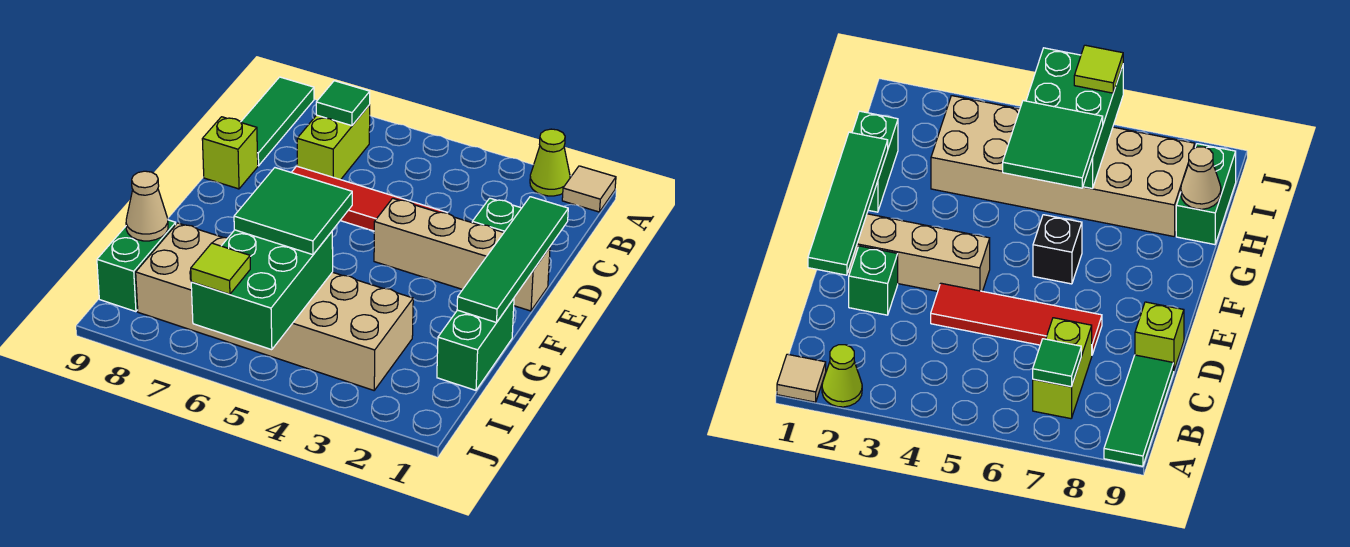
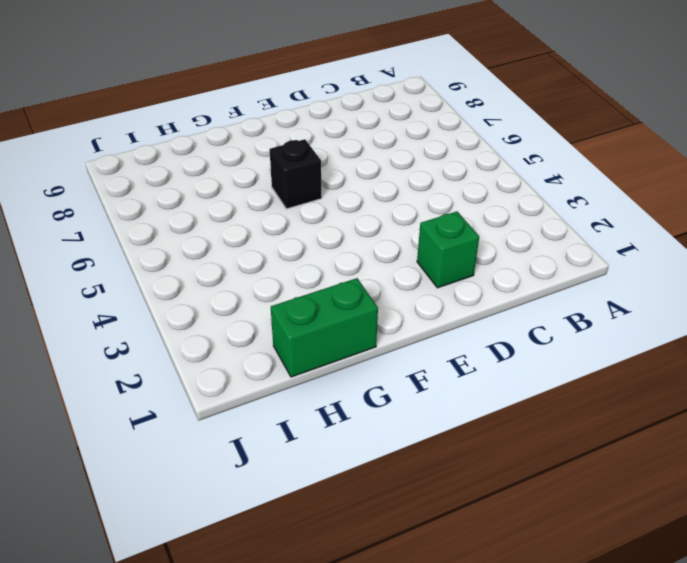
none -> tan 1x1 tile [562,166,616,212]
none -> lime 1x1 cone [530,129,570,196]
none -> green 1x3 tile [241,77,314,166]

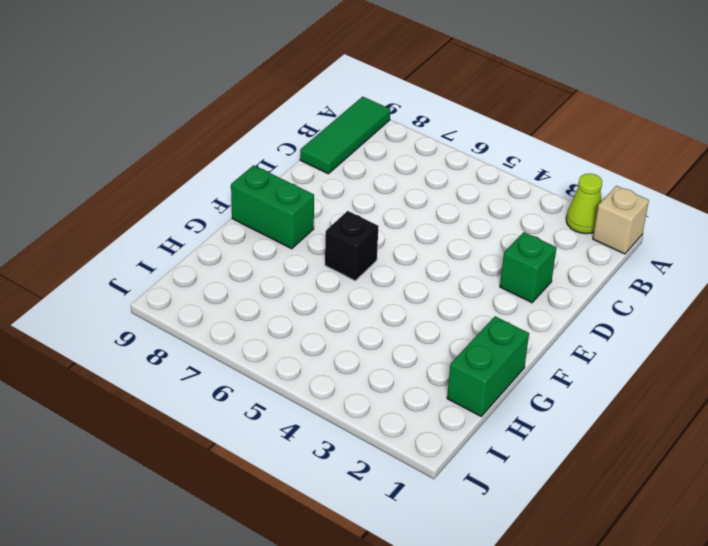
tan 1x1 brick [593,186,649,254] -> tan 1x1 tile [562,166,616,212]
green 1x2 brick [231,165,314,249] -> green 1x2 brick turned to [97,220,176,312]
none -> lime 1x2 brick [297,105,370,180]
none -> red 1x4 tile [291,166,447,231]
none -> lime 1x1 brick [202,117,258,189]

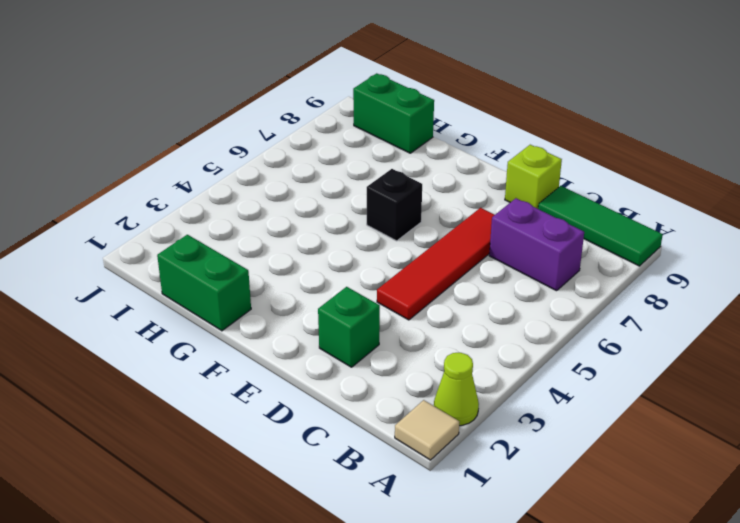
purple 1x2 brick [489,198,584,291] -> lime 1x2 brick [297,105,370,180]
none -> tan 1x4 brick [374,198,550,311]
none -> tan 2x6 brick [136,223,413,390]
none -> green 1x1 tile [316,81,370,126]

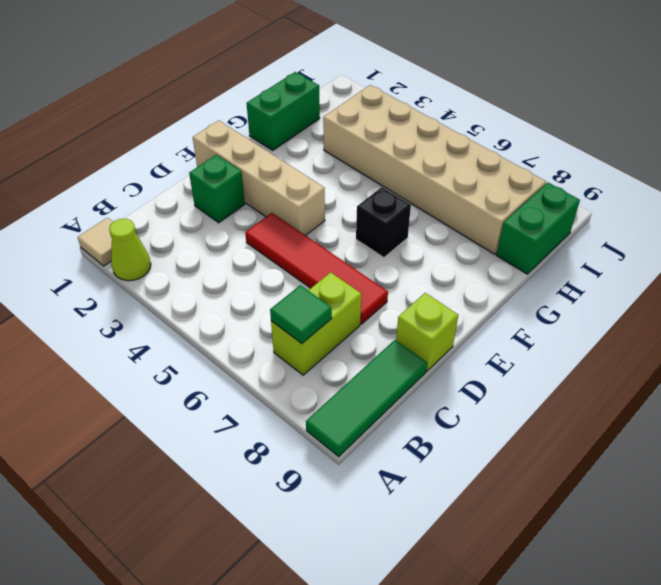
none -> green 1x4 tile [457,197,568,323]
none -> green 2x3 brick [191,230,333,350]
none -> tan 1x1 cone [126,171,168,241]

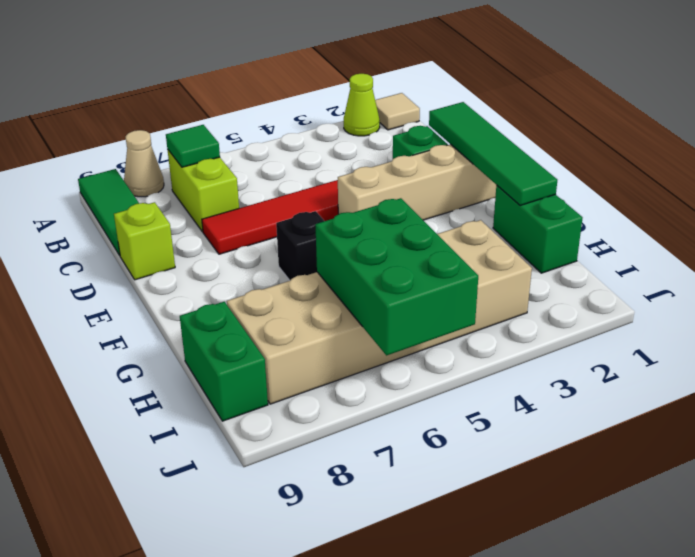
tan 1x1 cone [124,130,164,197] -> tan 1x1 cone moved to [126,171,168,241]
none -> green 2x2 tile [234,168,352,255]
none -> lime 1x1 tile [191,243,250,294]

